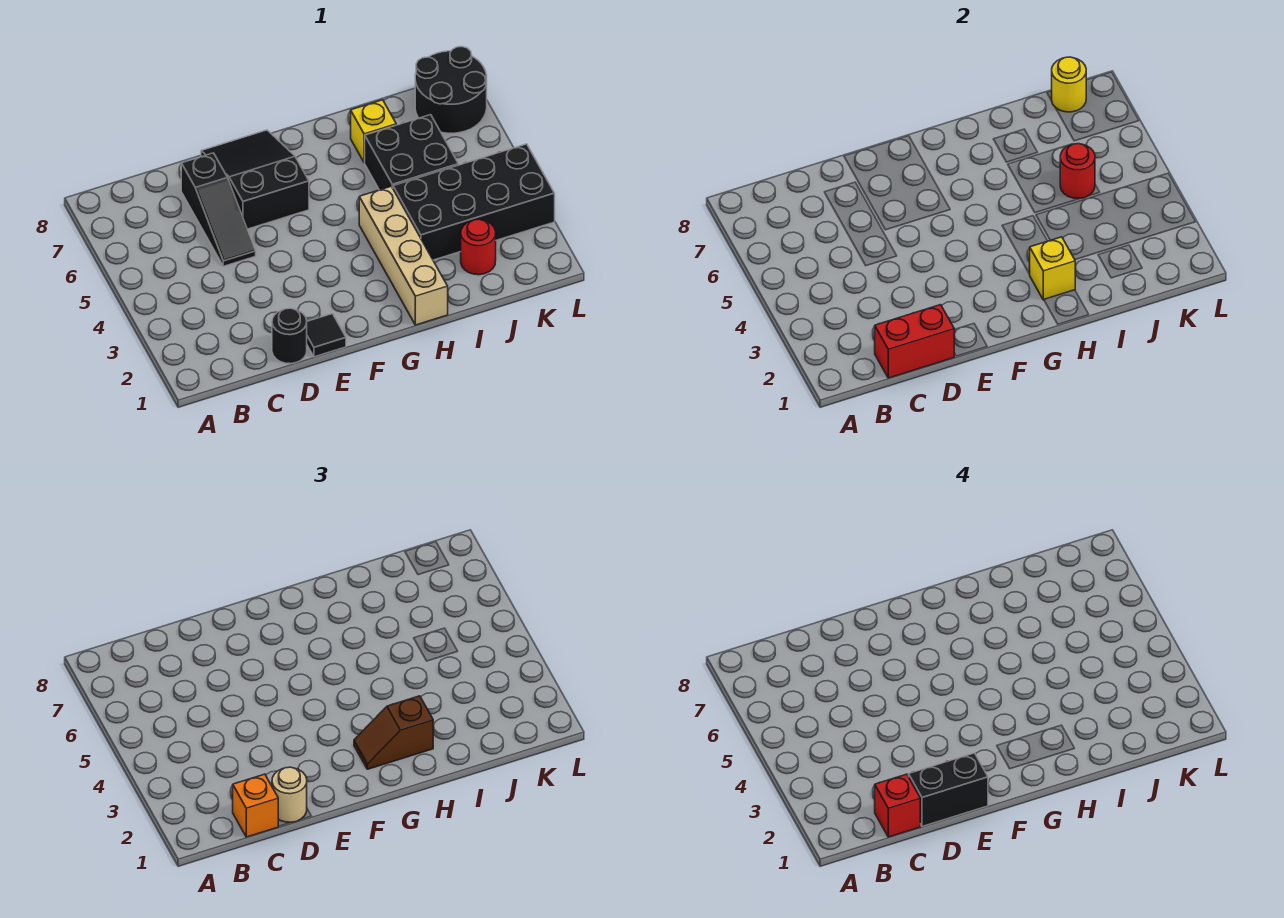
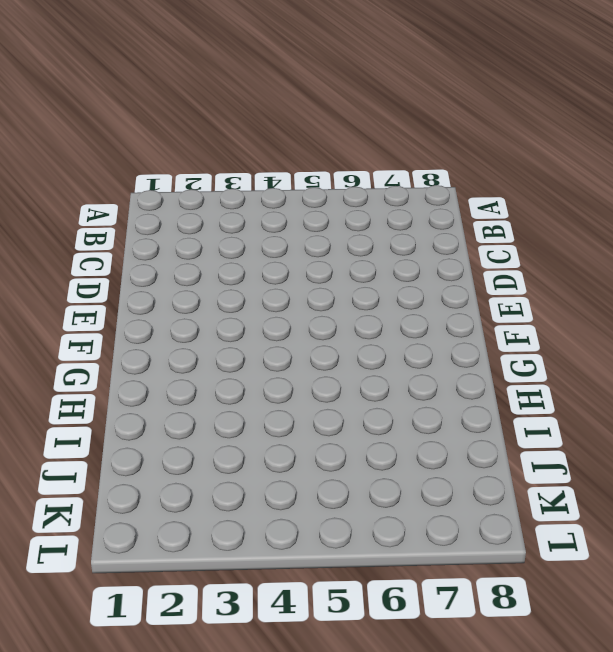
none -> black 1x1 round brick [272,308,307,364]
none -> black 1x3 slope [181,153,256,266]
none -> black 1x1 tile [307,314,346,357]

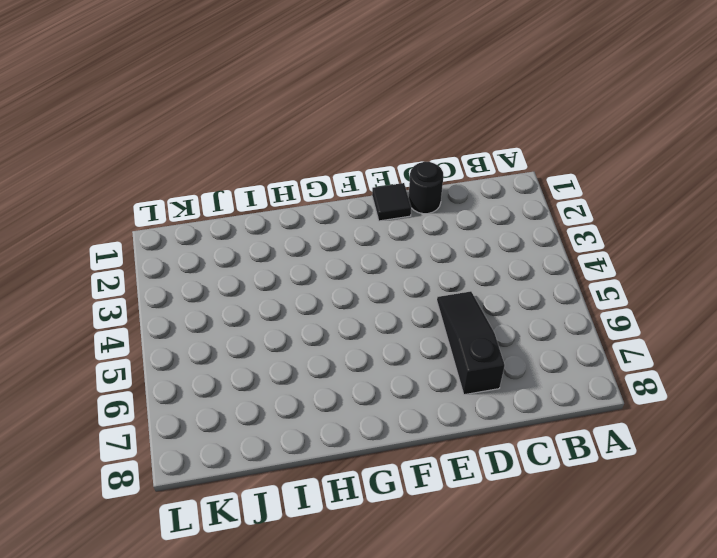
none -> black 2x3 slope [201,130,309,229]
none -> tan 1x4 brick [359,186,448,325]
none -> black 2x4 brick [393,144,555,260]

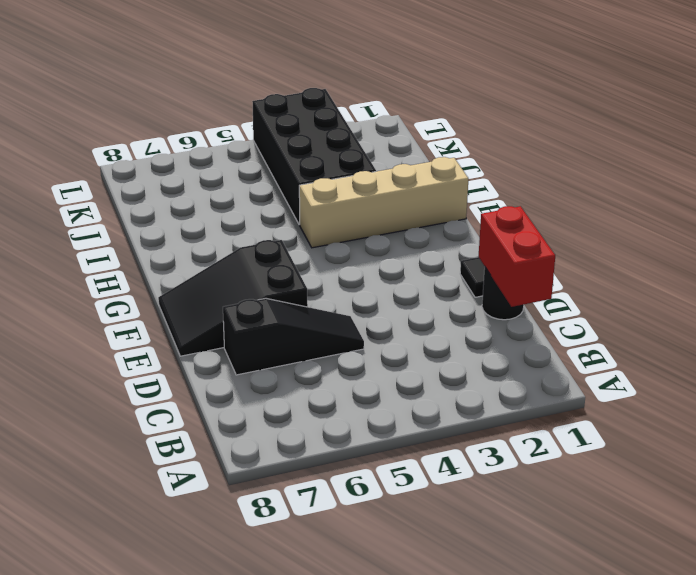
none -> black 2x2 brick [365,115,458,190]
none -> yellow 1x1 brick [351,100,396,163]
none -> red 1x1 round brick [461,219,496,275]

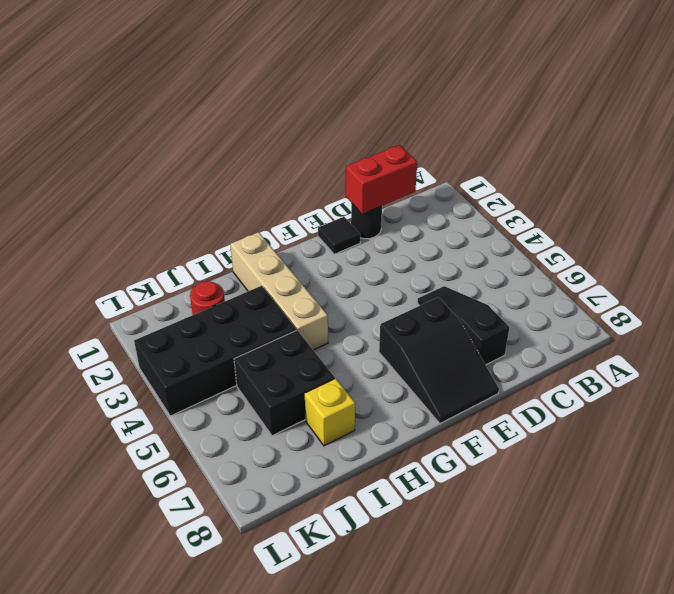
none -> black 2x2 round brick [415,47,487,133]
none -> yellow 1x1 brick [1030,237,1075,300]
none -> red 1x1 round brick [1060,144,1095,199]

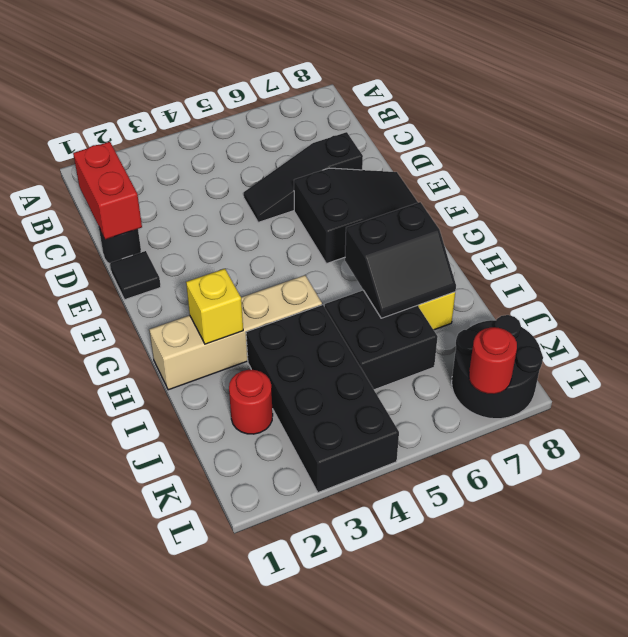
black 2x2 slope [345,202,456,318] -> none
red 1x1 round brick [469,327,517,394] -> red 1x1 round brick moved to [1060,144,1095,199]
none -> yellow 1x1 round brick [1051,57,1086,112]
none -> orange 1x1 brick [233,774,279,837]
none -> tan 1x1 round brick [272,767,307,822]

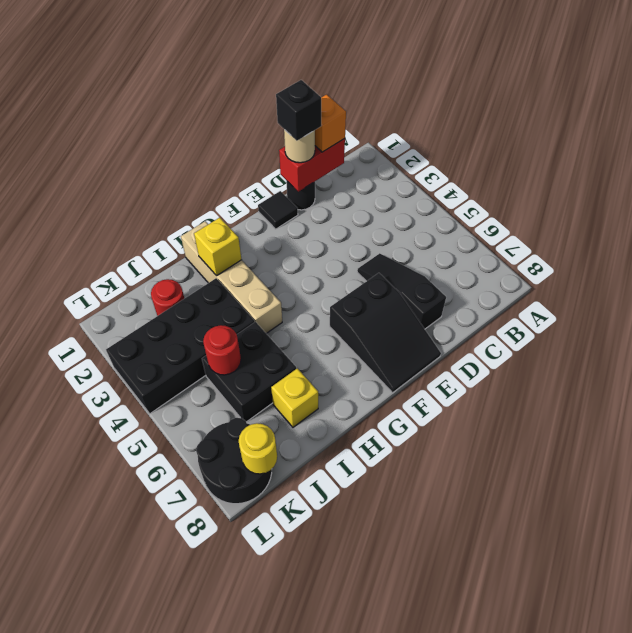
black 1x1 brick [276,80,321,141] -> black 1x2 brick [909,753,988,826]
none -> brown 1x2 slope [354,696,433,769]
none -> red 1x1 brick [875,774,920,837]

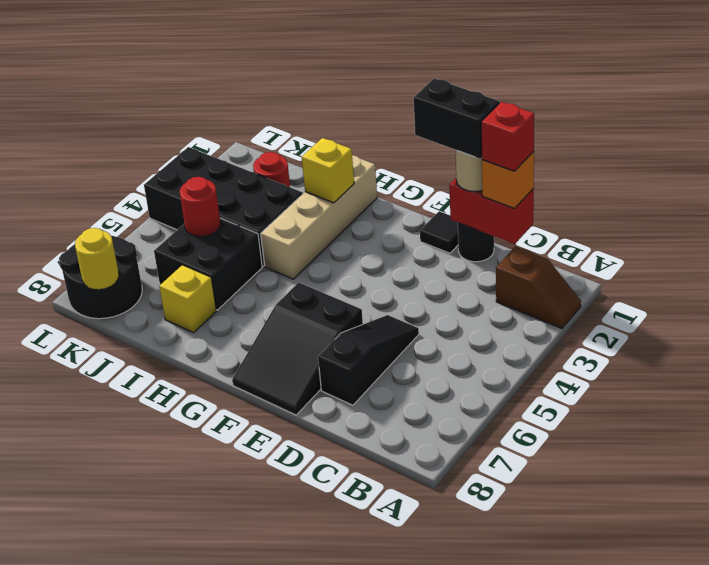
brown 1x2 slope [496,247,581,329] -> brown 1x2 slope moved to [354,696,433,769]

